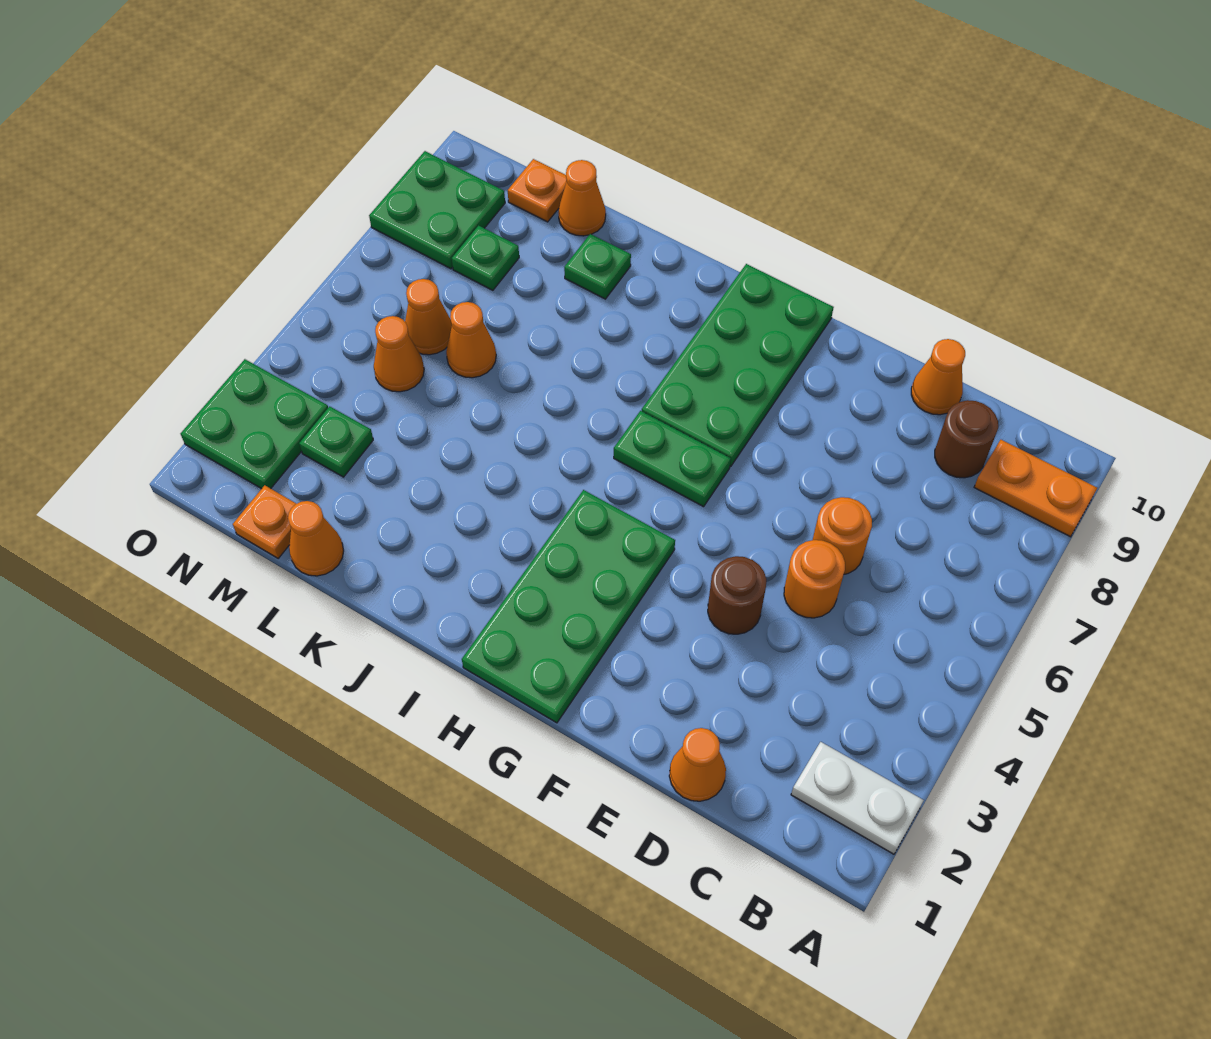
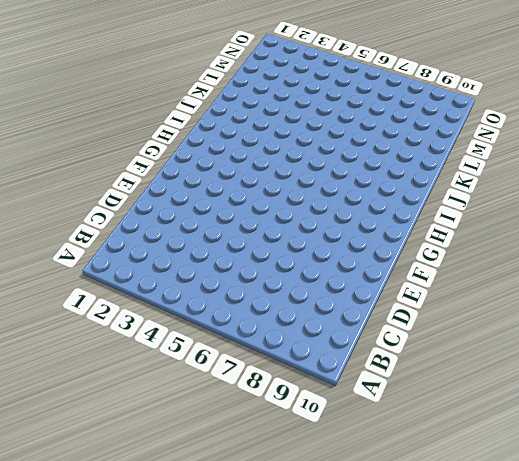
none -> white 1x2 plate [791,742,924,854]
none -> orange 1x2 plate [974,440,1097,537]
none -> brown 1x1 round brick [935,400,998,478]

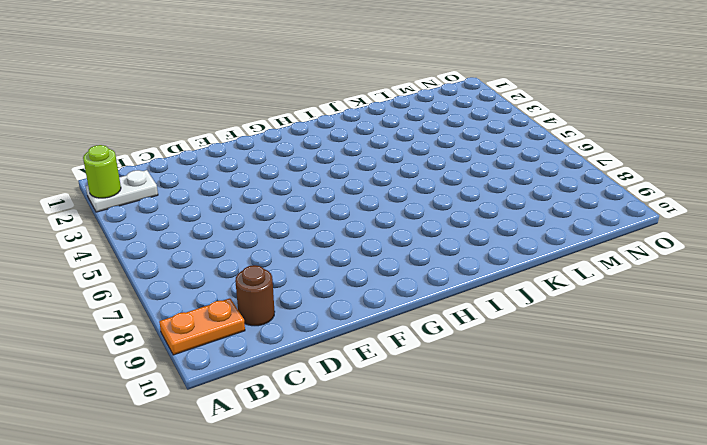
lime 1x1 round brick [83,145,121,198] -> none
none -> orange 1x1 cone [669,728,726,801]
none -> orange 1x1 round brick [784,540,845,618]
none -> orange 1x1 round brick [813,497,872,574]

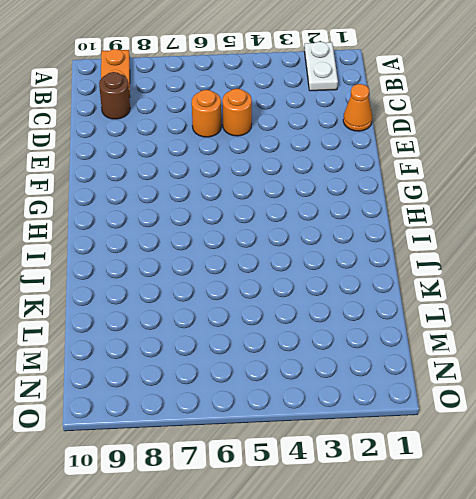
none -> orange 1x1 cone [911,339,965,415]
none -> brown 1x1 round brick [708,556,766,634]
none -> green 2x4 plate [462,490,675,723]

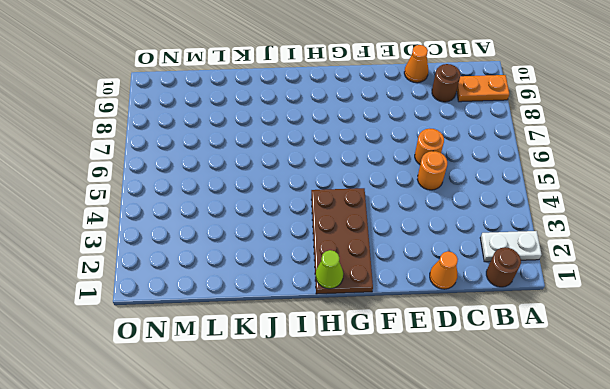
brown 1x1 round brick [486,247,521,287] -> brown 1x1 round brick moved to [708,556,766,634]
brown 2x4 plate [311,188,373,294] -> green 2x4 plate [462,490,675,723]
lime 1x1 cone [316,250,343,289] -> none
none -> green 1x2 plate [614,411,731,507]
none -> green 2x4 plate [642,264,834,467]
none -> green 1x1 plate [564,234,631,299]

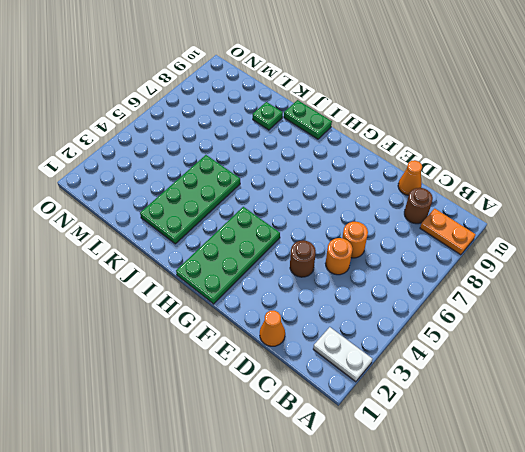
green 1x2 plate [284,100,332,139] -> green 1x2 plate moved to [614,411,731,507]
green 2x4 plate [140,155,240,244] -> green 2x4 plate moved to [642,264,834,467]
none -> orange 1x1 cone [288,501,344,576]
none -> orange 1x1 cone [446,302,496,378]
none -> orange 1x1 cone [558,160,606,236]

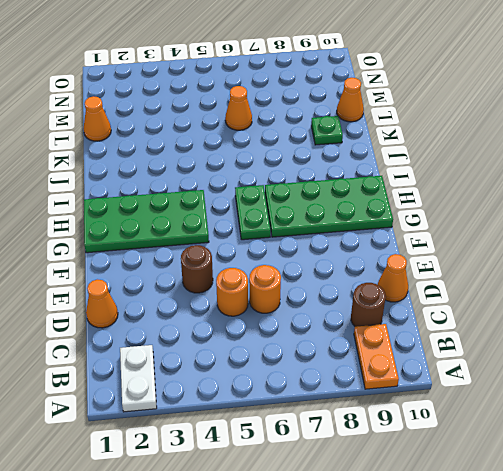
none -> orange 1x1 plate [233,485,296,559]
none -> green 1x1 plate [299,406,373,477]
none -> orange 1x1 cone [374,316,424,392]

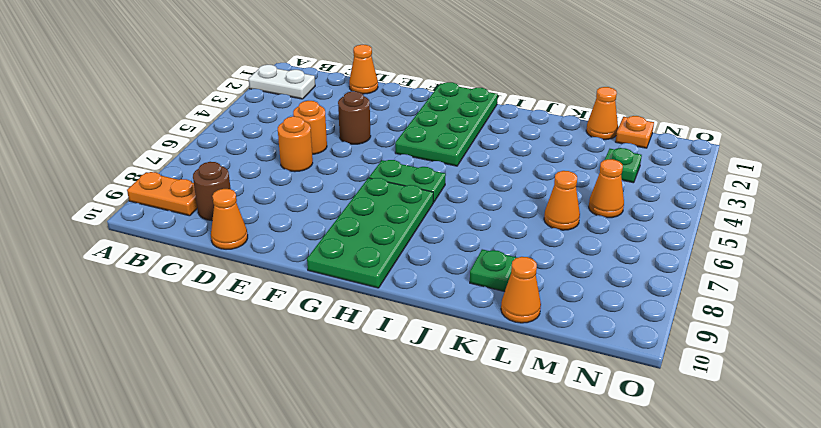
none -> orange 1x1 cone [405,279,452,355]
none -> green 1x1 plate [452,226,519,290]
none -> orange 1x1 plate [508,159,566,222]

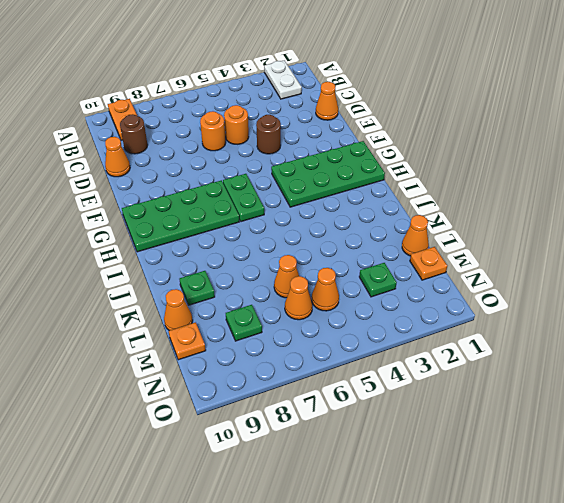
none -> green 2x2 plate [180,359,328,489]
none -> green 2x2 plate [369,151,505,269]

